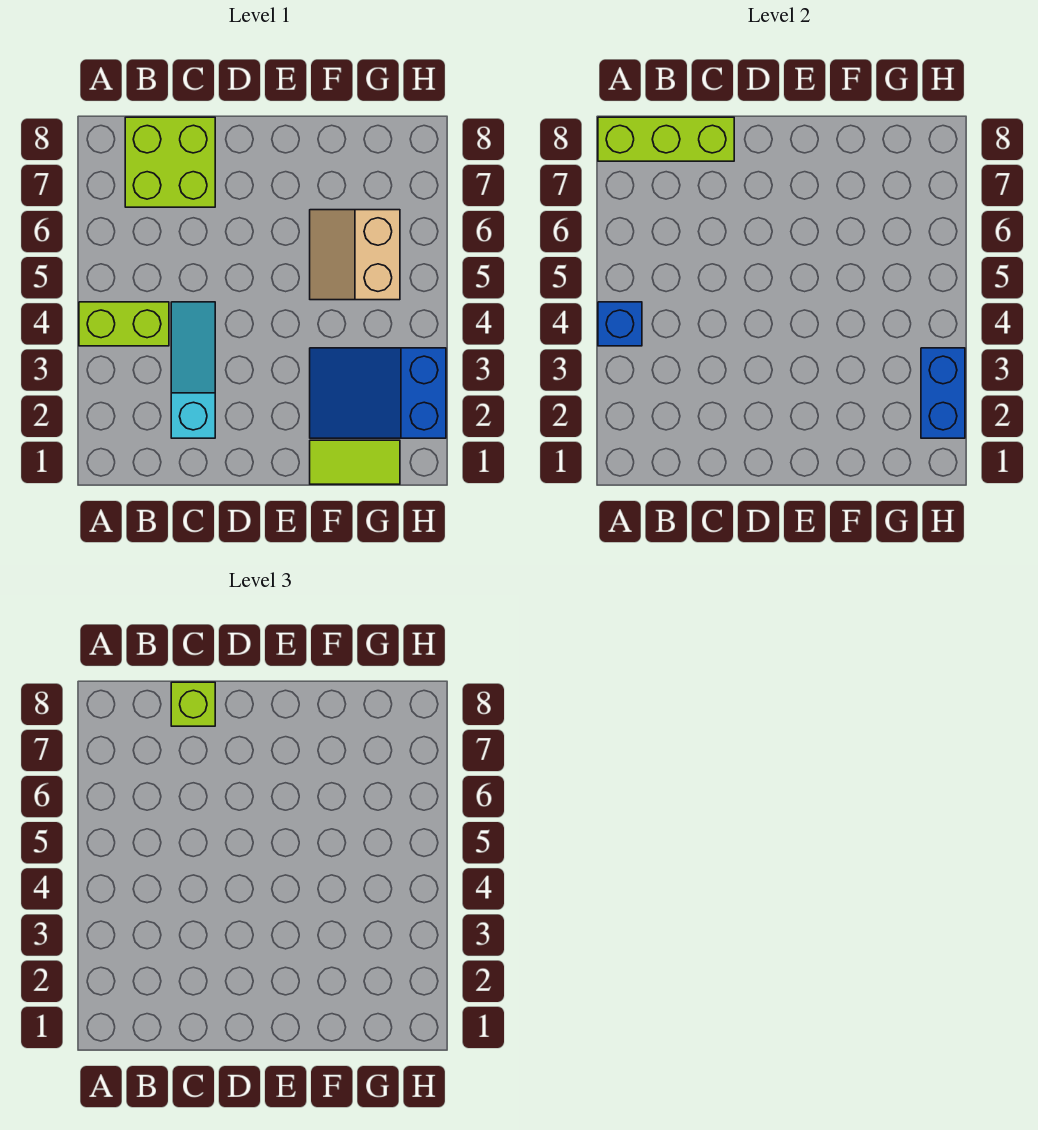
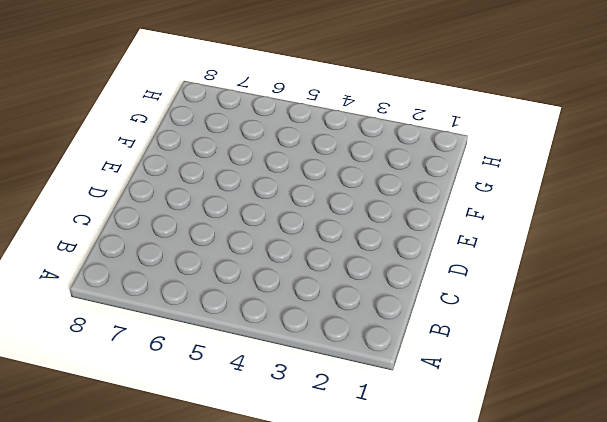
none -> lime 1x2 brick [79,302,169,346]
none -> lime 2x2 brick [125,117,215,207]

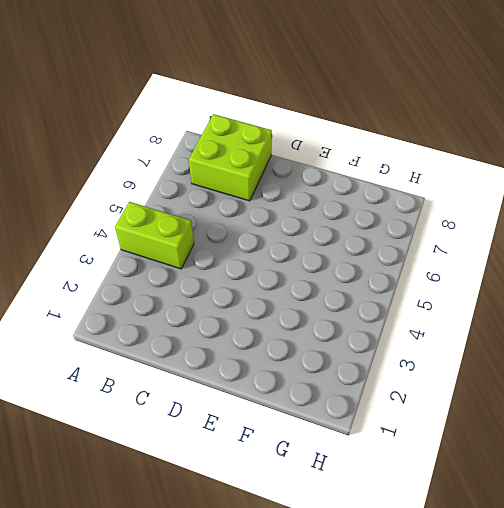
none -> cyan 1x3 slope [171,302,215,438]
none -> lime 1x2 tile [310,440,400,484]

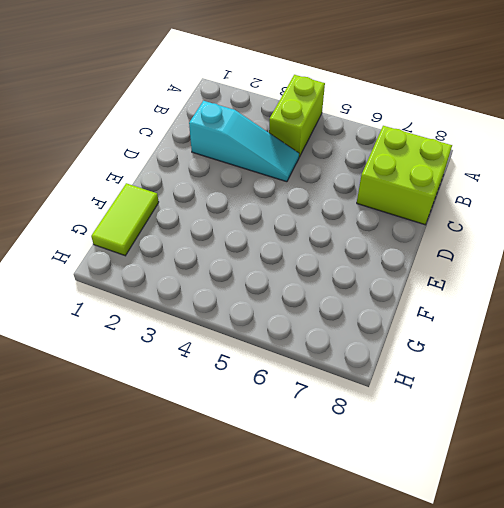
none -> blue 2x3 slope [310,348,446,438]
none -> tan 2x2 slope [310,210,400,300]

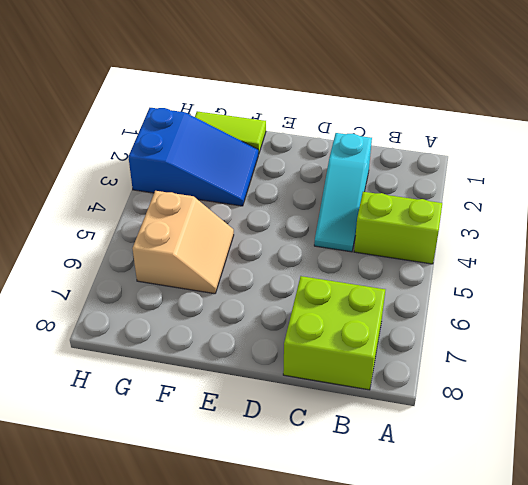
none -> blue 1x1 brick [598,302,642,346]
none -> lime 1x3 brick [598,117,734,161]

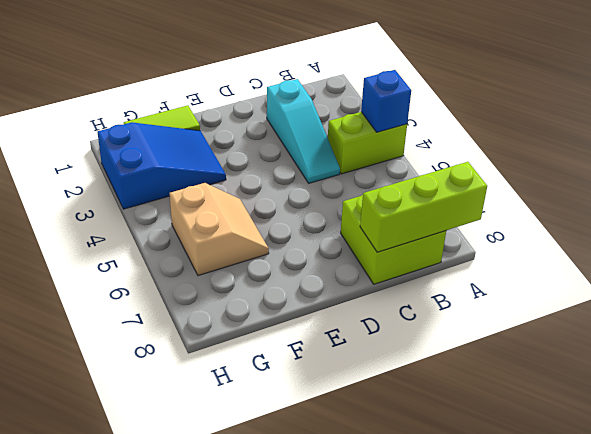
none -> blue 1x2 brick [921,348,965,438]
none -> lime 1x1 brick [171,682,215,726]

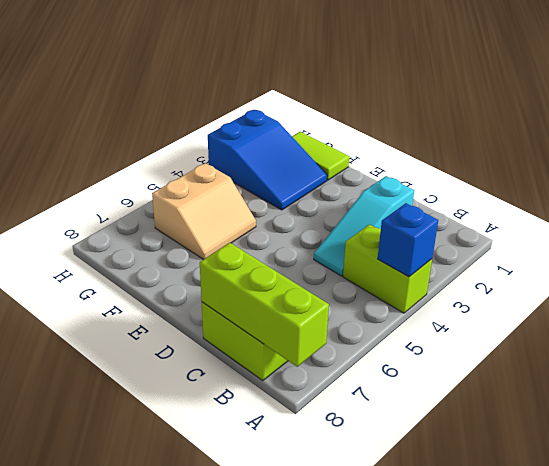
none -> blue 1x2 brick [921,348,965,438]
none -> lime 1x1 brick [171,682,215,726]

